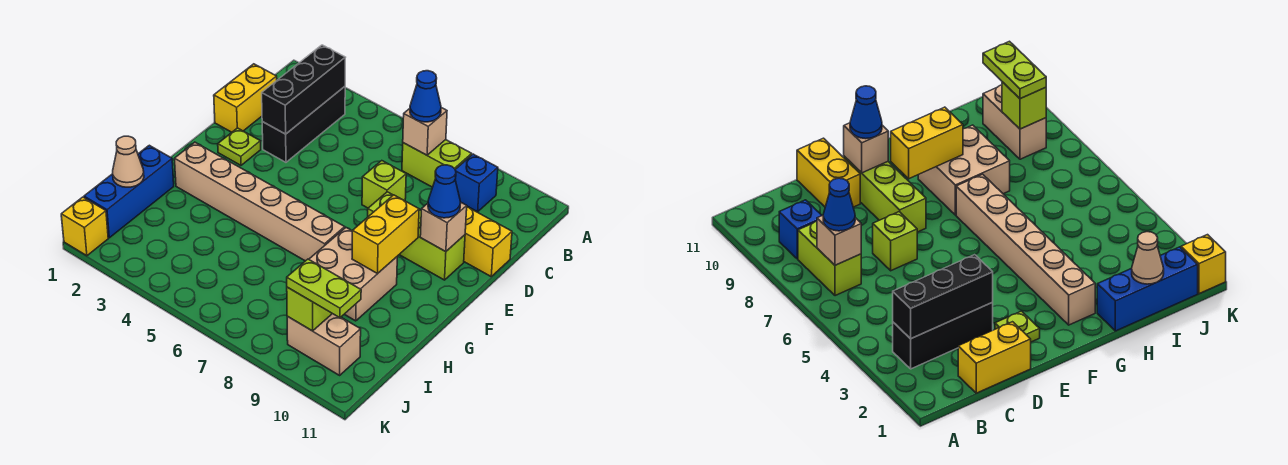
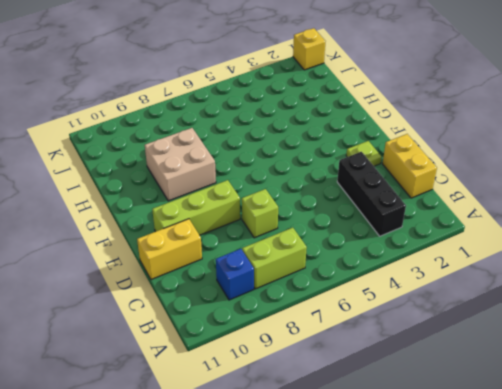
none -> tan 1x6 brick [174,142,345,261]
none -> blue 1x3 brick [84,145,174,238]
none -> tan 1x2 brick [287,314,361,375]

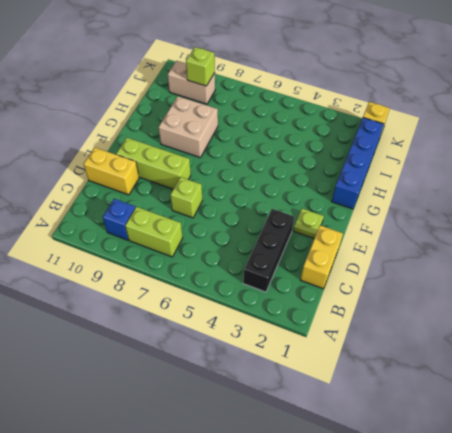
blue 1x4 brick [332,118,384,209] -> blue 1x3 brick [84,145,174,238]
none -> tan 1x6 brick [174,142,345,261]
none -> black 1x3 brick [262,45,346,134]
none -> tan 1x1 brick [403,108,447,155]

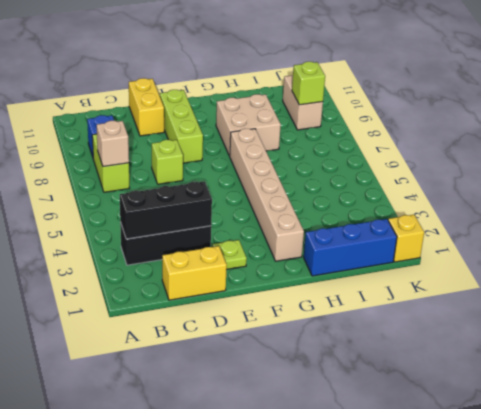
none -> tan 1x1 brick [420,203,467,252]
none -> yellow 1x2 brick [352,195,419,274]
none -> tan 1x1 cone [113,136,144,187]

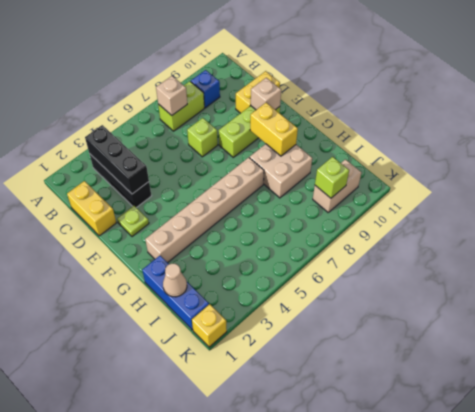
none -> blue 1x1 cone [410,71,441,122]
none -> blue 1x1 cone [428,165,461,218]
none -> lime 1x2 plate [287,259,361,318]

